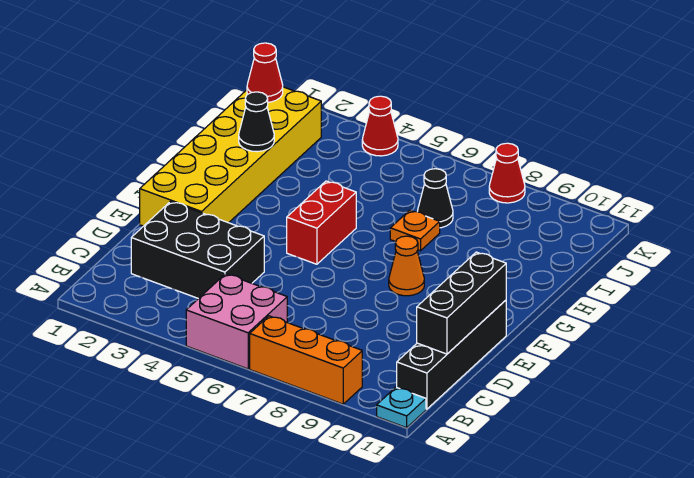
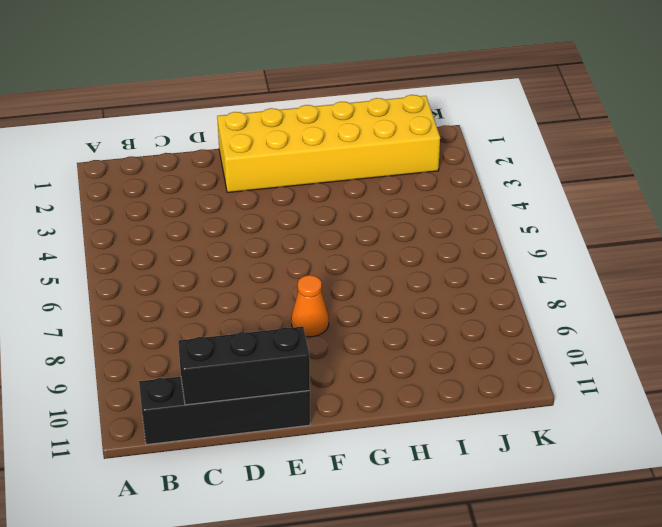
none -> pink 2x2 brick [186,274,287,369]
none -> orange 1x3 brick [250,316,362,404]
none -> cyan 1x1 plate [377,387,426,428]

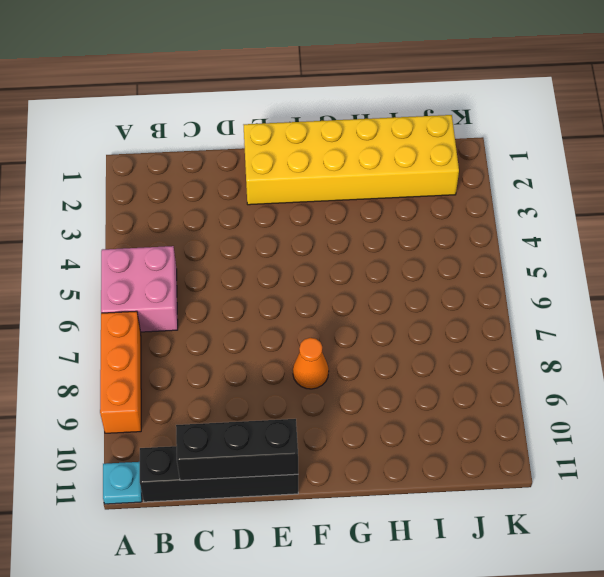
none -> black 2x3 brick [131,201,264,299]
none -> red 1x2 brick [287,181,356,264]
none -> orange 1x1 plate [390,210,440,251]

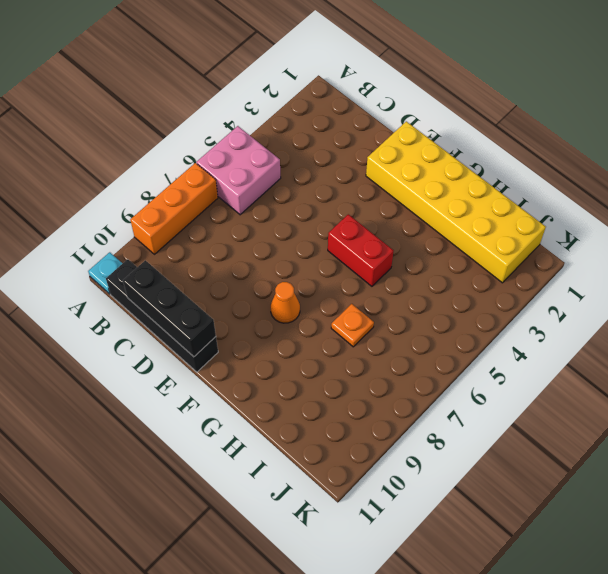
none -> black 2x3 brick [131,201,264,299]
none -> black 1x1 cone [418,169,453,228]
none -> red 1x1 cone [362,96,398,156]

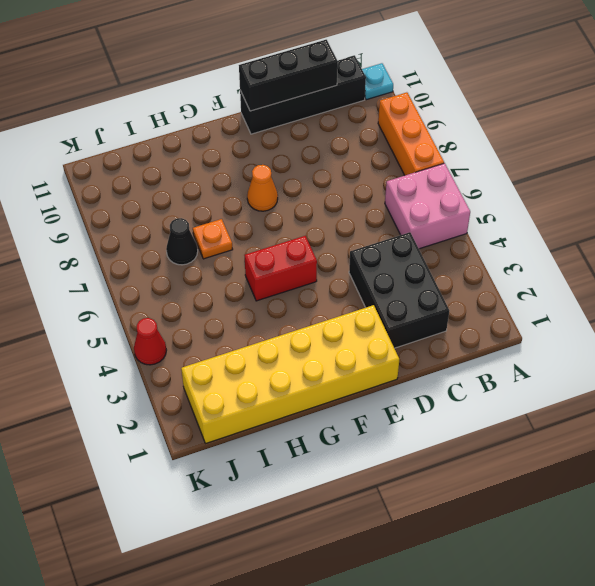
none -> red 1x1 cone [489,143,525,203]
none -> black 1x1 cone [239,92,274,152]
none -> red 1x1 cone [247,43,283,102]

